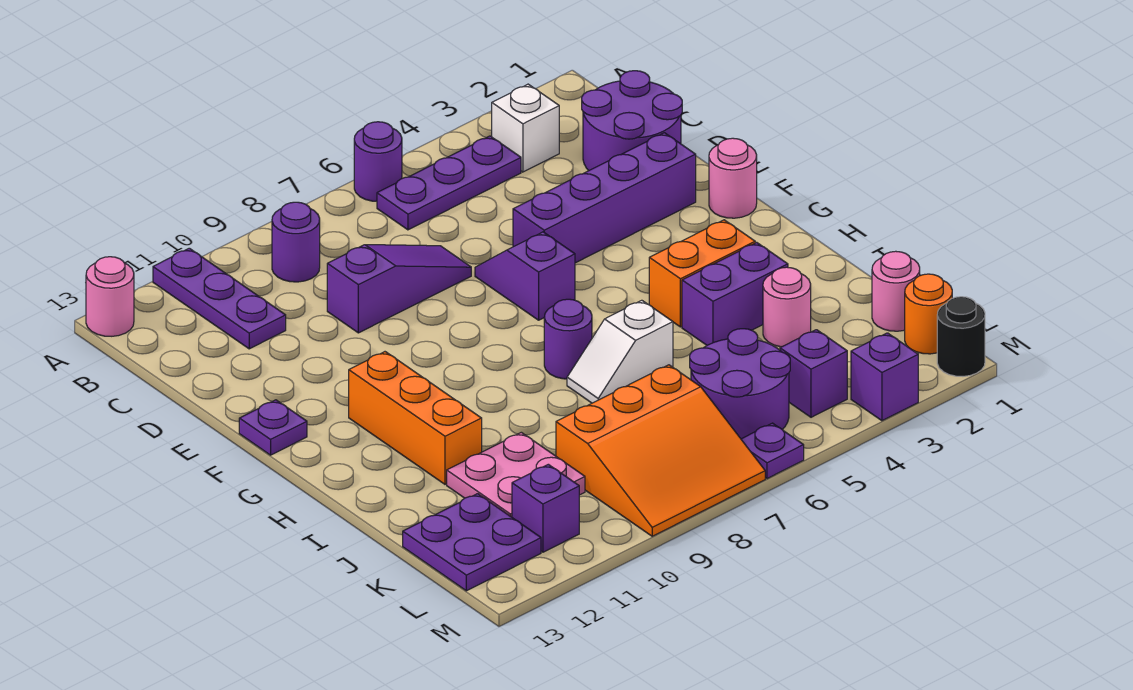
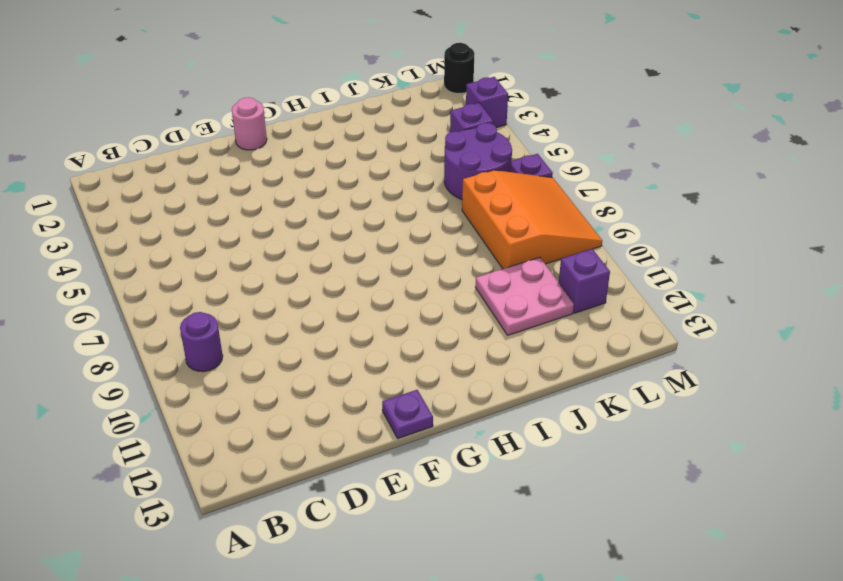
none -> purple 1x1 round brick [354,122,402,201]
none -> purple 1x3 plate [153,248,286,349]
none -> pink 1x1 round brick [86,257,134,336]

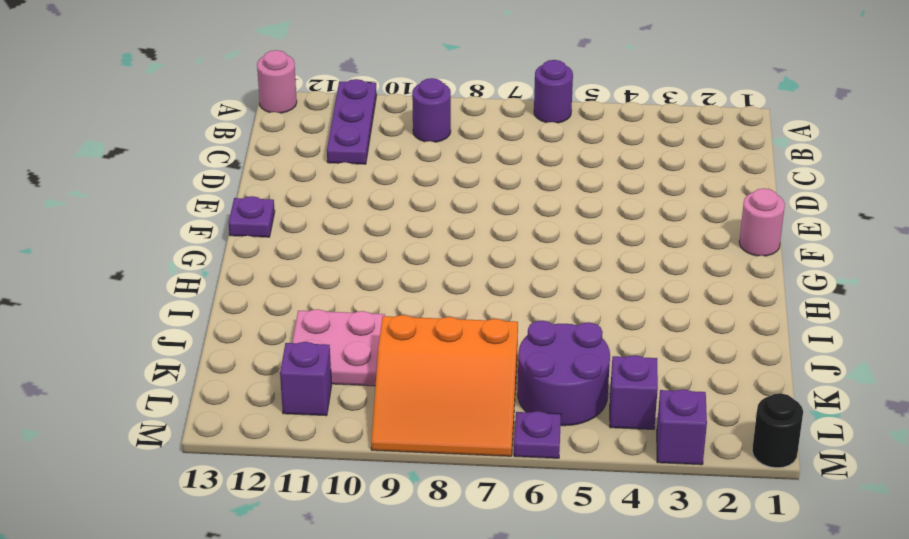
none -> white 1x1 brick [492,84,559,172]
none -> purple 1x3 plate [377,136,521,230]
none -> purple 2x2 round brick [582,71,682,171]

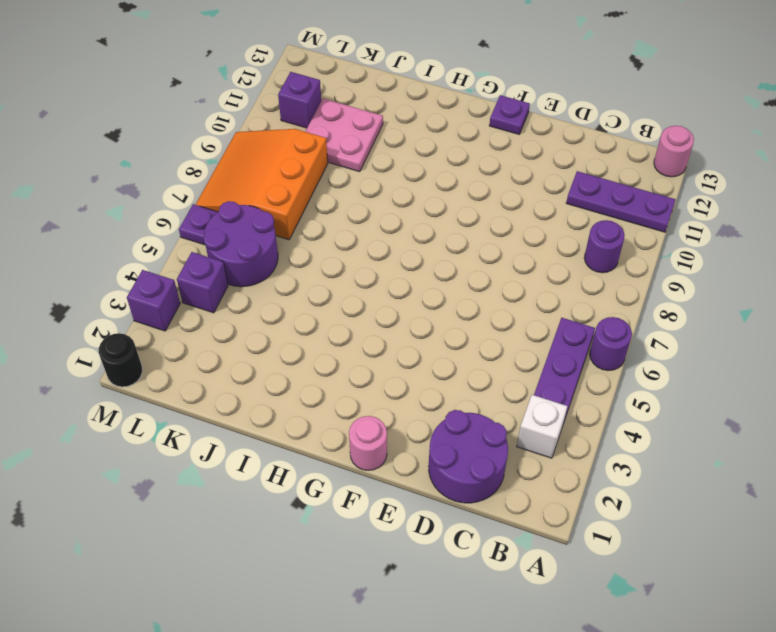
none -> purple 1x3 slope [327,245,471,333]
none -> purple 1x4 brick [513,133,696,263]
none -> purple 1x2 slope [475,232,575,320]

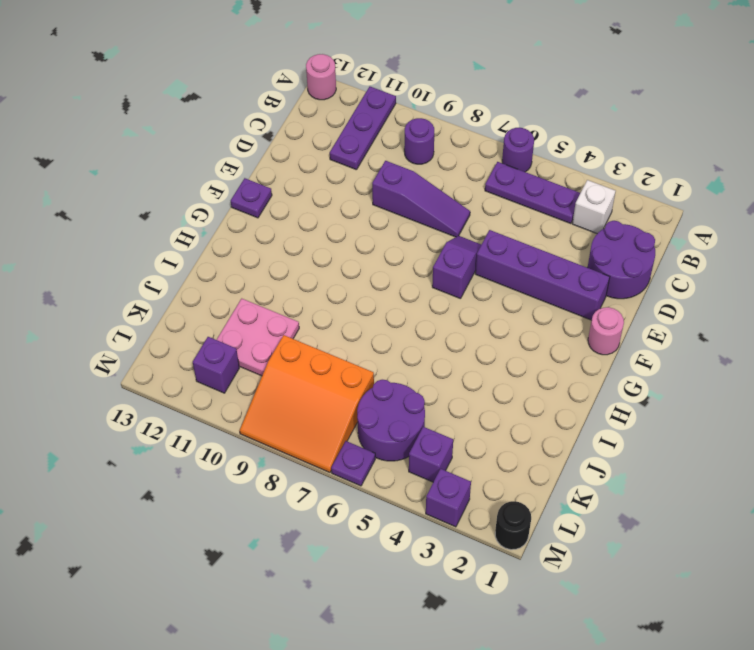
none -> orange 1x3 brick [349,352,482,484]
none -> orange 1x2 brick [649,220,755,327]
none -> purple 1x1 round brick [544,299,592,379]

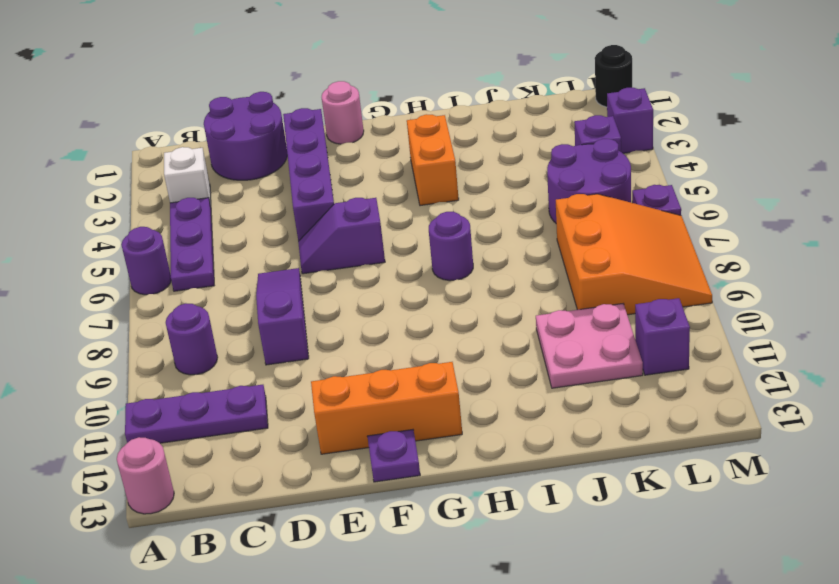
orange 1x3 brick [311,362,462,454] -> orange 1x3 brick moved to [349,352,482,484]
none -> purple 1x2 brick [682,242,788,345]
none -> white 1x2 slope [567,300,673,403]
none -> pink 1x1 round brick [763,267,811,347]

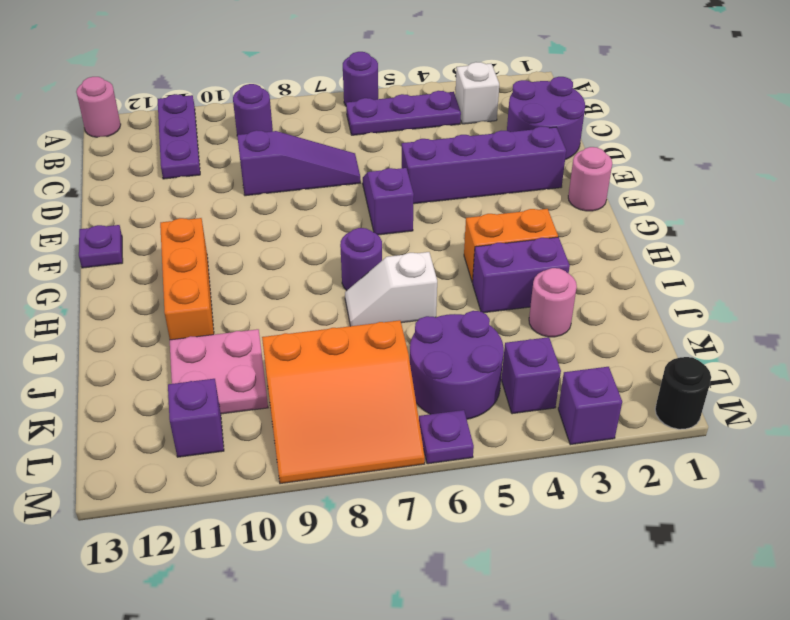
none -> pink 1x1 round brick [872,251,920,331]
none -> purple 2x2 plate [403,494,541,591]
none -> orange 1x1 round brick [905,274,952,354]

